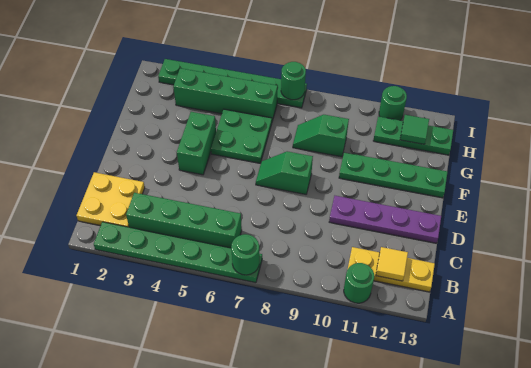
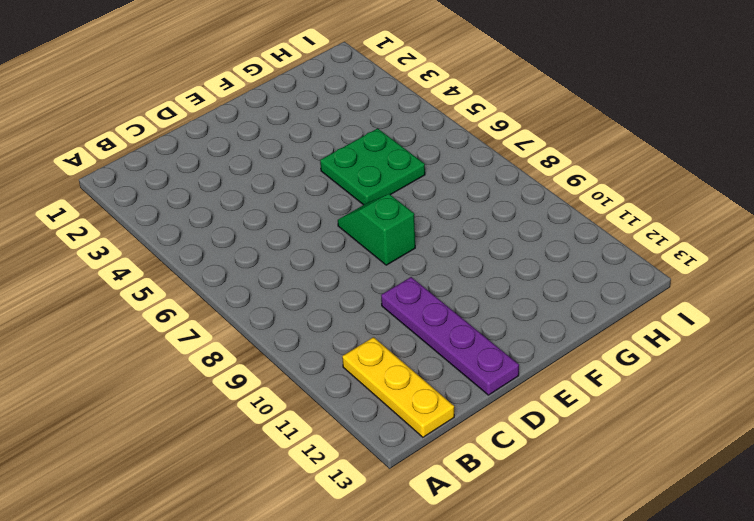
none -> green 1x6 plate [94,222,262,283]
none -> green 1x1 round brick [344,263,374,303]
none -> yellow 2x2 plate [76,172,145,227]

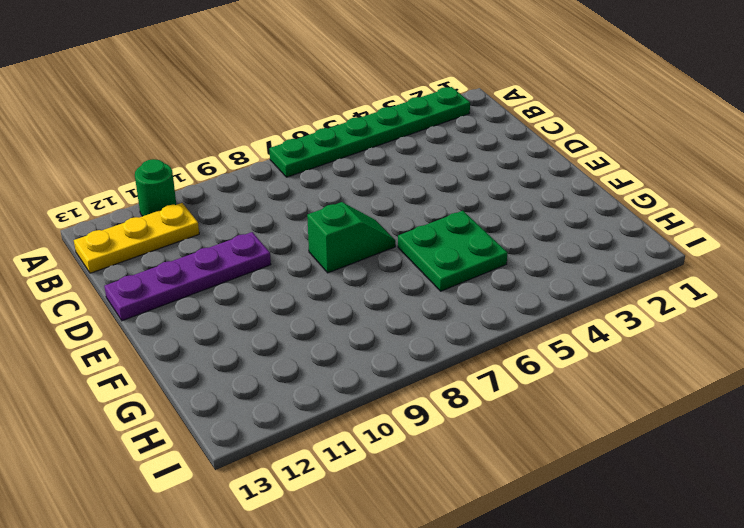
none -> yellow 2x2 plate [76,172,145,227]
none -> green 1x4 brick [126,193,242,248]
none -> green 1x2 brick [177,112,216,175]

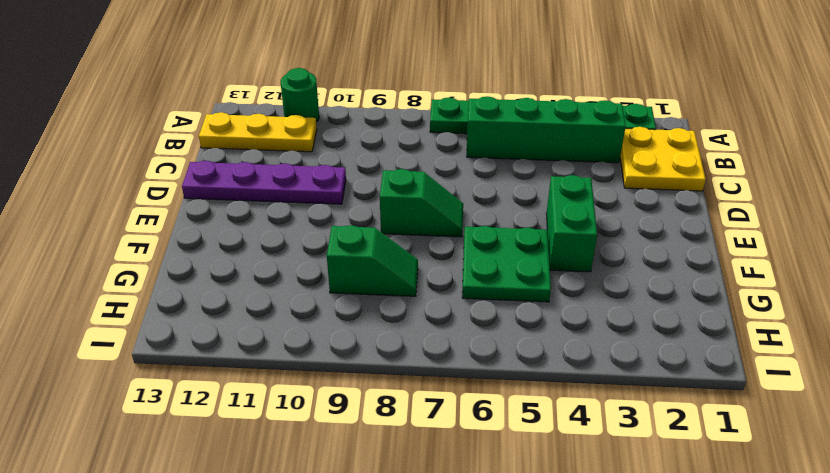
none -> green 1x4 plate [339,152,448,198]
none -> green 1x4 brick [173,68,278,121]
none -> green 1x3 plate [373,116,453,155]

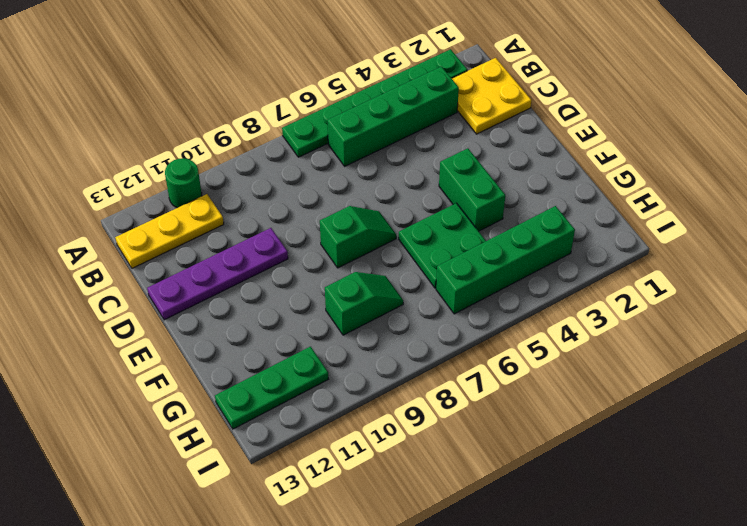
none -> green 1x4 plate [339,152,448,198]
none -> green 1x6 plate [158,59,307,108]
none -> green 1x1 round brick [379,86,407,120]

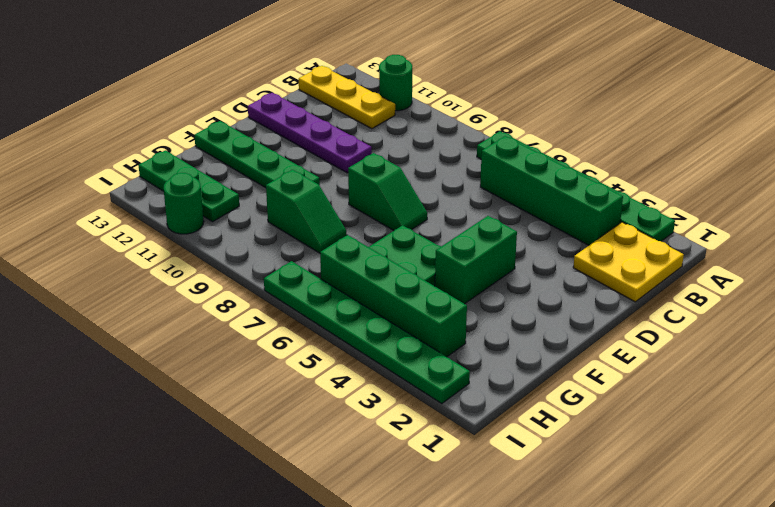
none -> green 1x1 round brick [231,234,259,275]
none -> yellow 1x1 tile [376,247,408,281]
none -> green 1x1 tile [400,115,429,144]

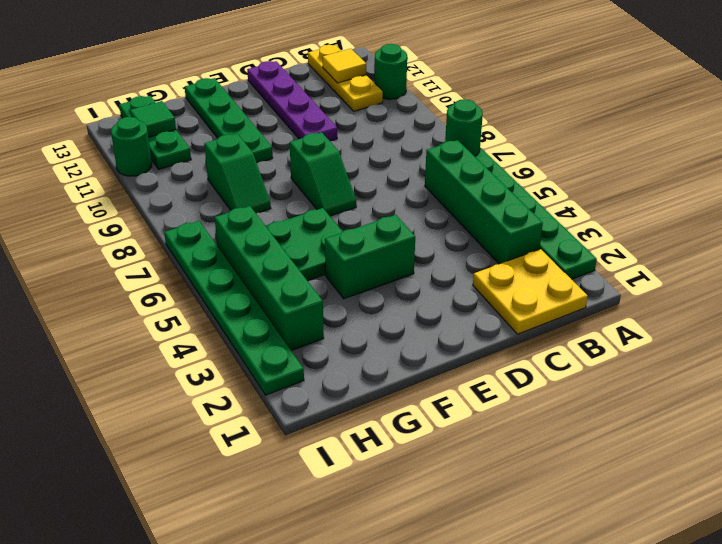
none -> green 1x1 round brick [281,62,306,100]

